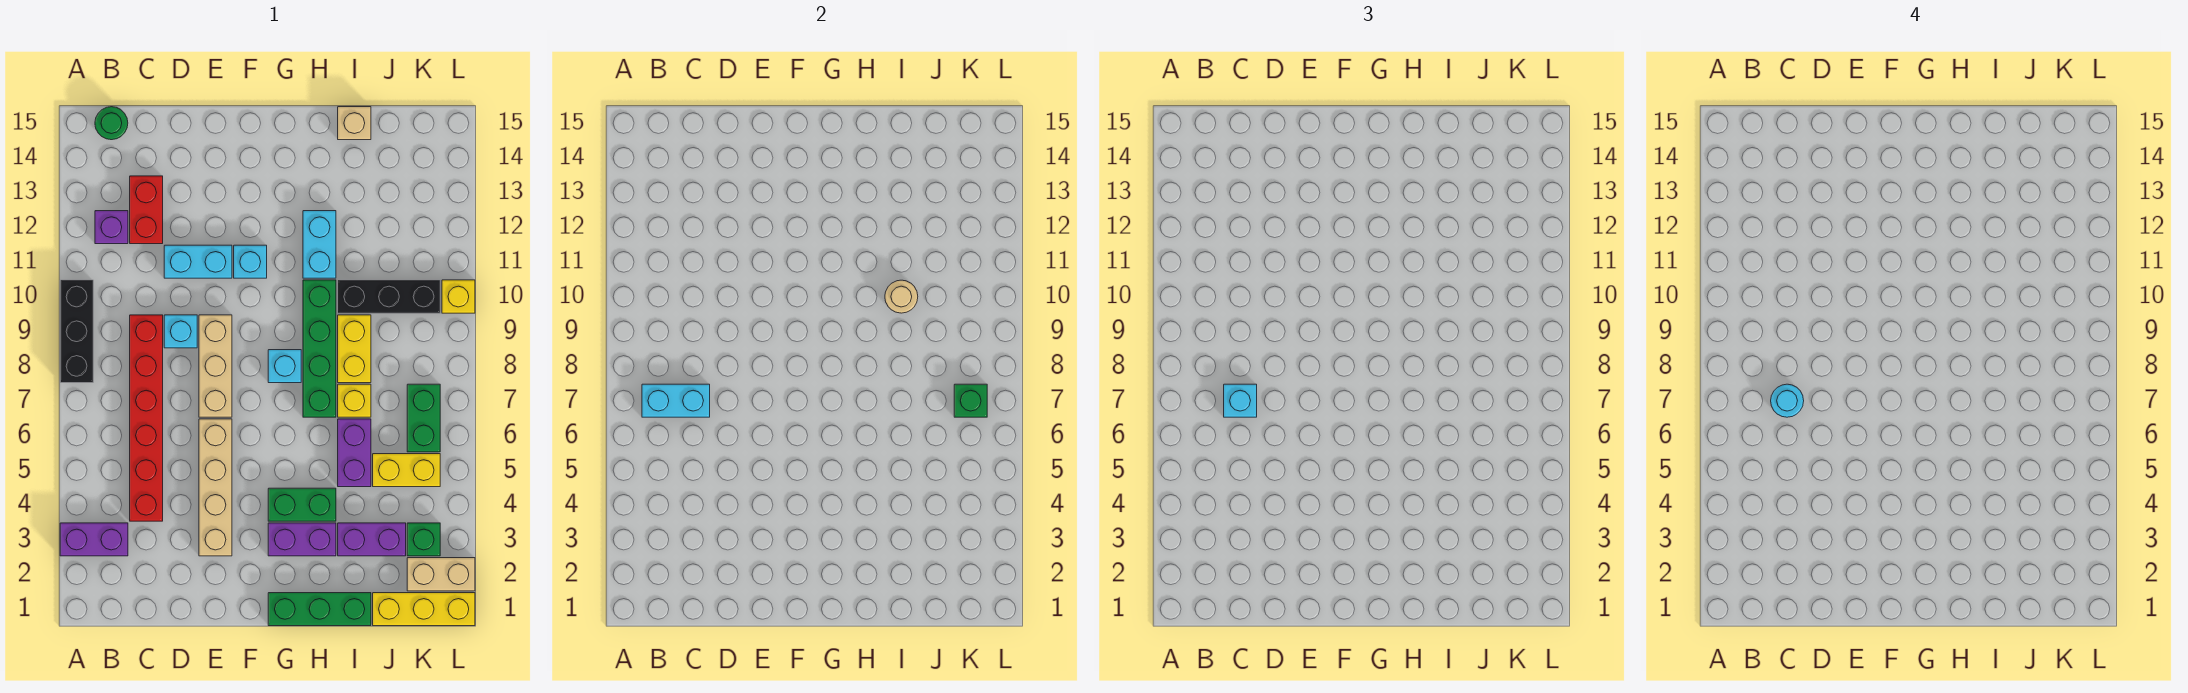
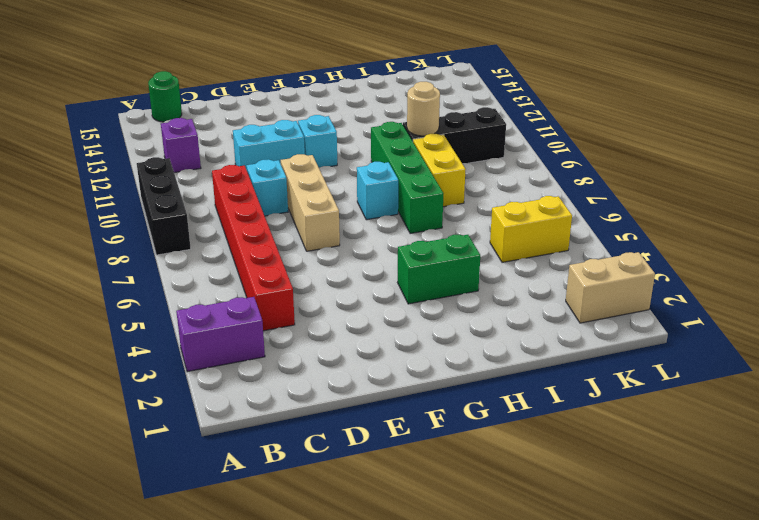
none -> red 1x2 brick [130,176,163,244]
none -> tan 1x4 brick [199,419,232,556]
none -> green 1x3 brick [268,593,371,626]
none -> purple 1x2 brick [268,523,336,556]

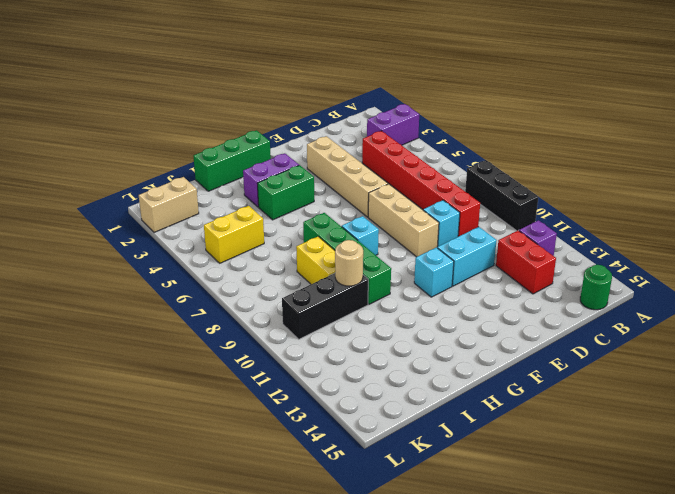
none -> cyan 1x2 brick [303,211,336,278]
none -> purple 1x2 brick [338,523,406,556]
none -> purple 1x2 brick [338,419,371,487]
none -> yellow 1x1 brick [338,384,371,417]

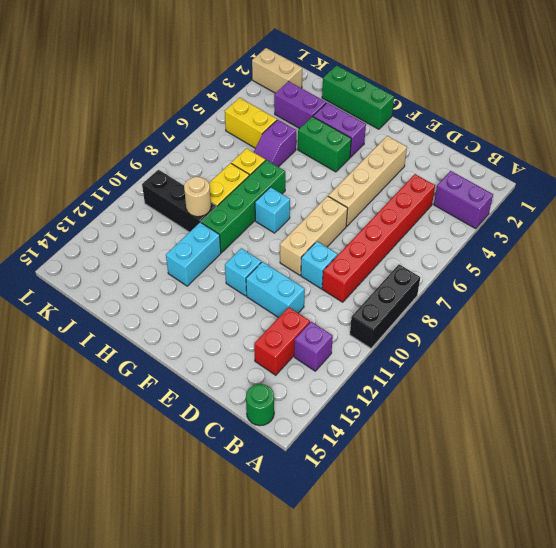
purple 1x2 slope [254,120,296,167] -> purple 1x2 brick [338,419,371,487]
none -> tan 1x1 brick [338,107,371,140]
none -> yellow 1x3 brick [373,593,475,626]
none -> green 1x1 brick [407,523,440,556]
none -> green 1x2 brick [407,384,440,452]

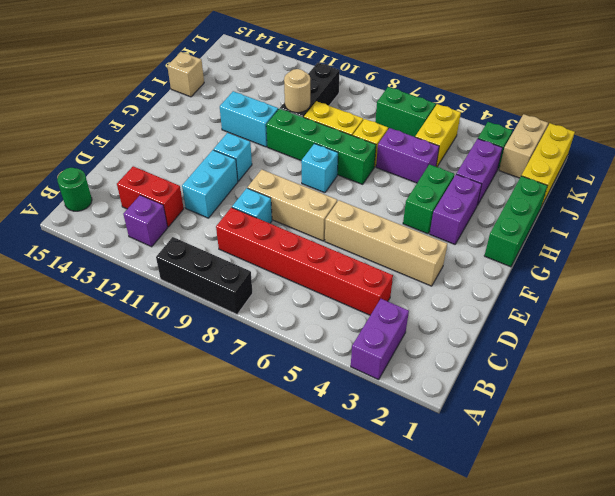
none -> yellow 1x1 brick [442,280,475,313]
none -> cyan 1x2 brick [642,384,710,417]
none -> green 1x1 brick [954,384,987,417]
none -> cyan 1x1 brick [1224,384,1257,417]

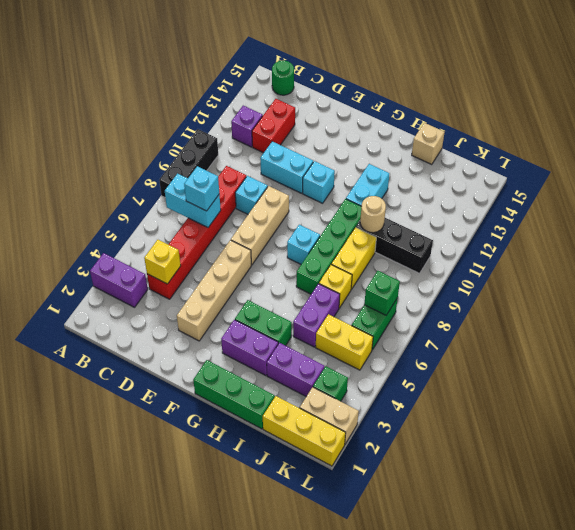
yellow 1x1 brick [144,240,181,284] -> yellow 1x1 brick moved to [442,280,475,313]
none -> cyan 1x1 round brick [1771,384,1804,417]

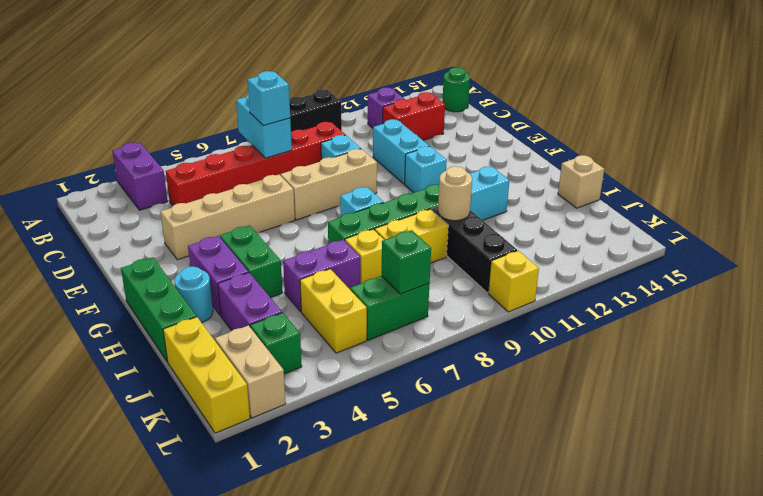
cyan 1x1 round brick [174,266,213,323] -> cyan 1x1 round brick moved to [1771,384,1804,417]

